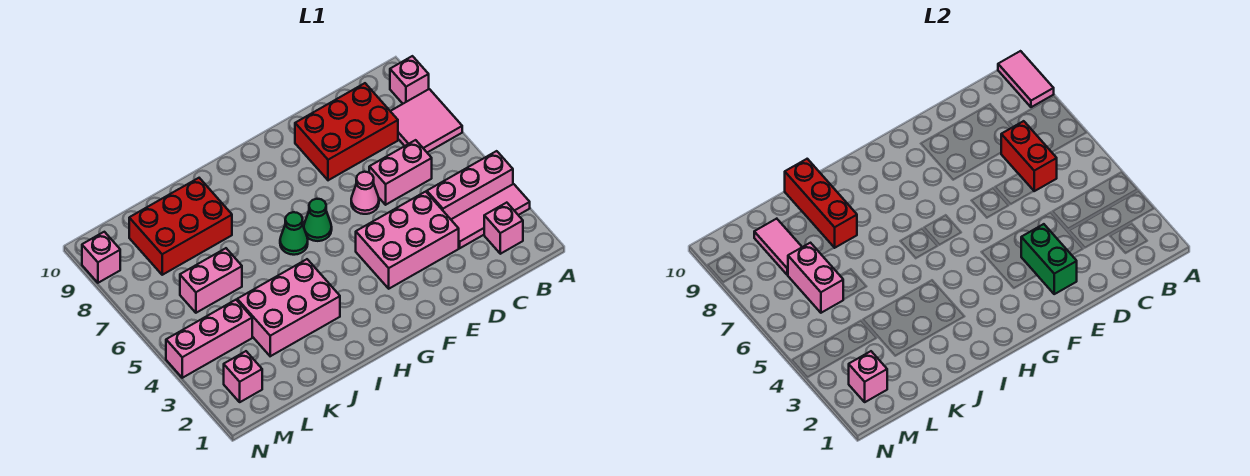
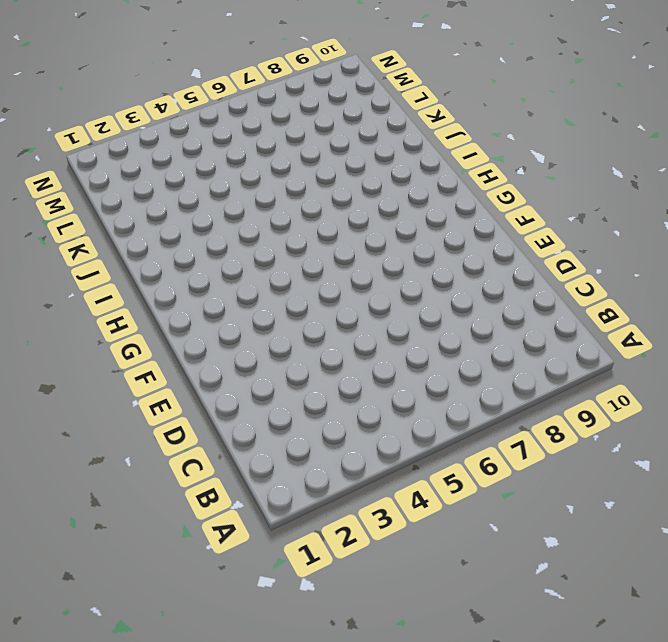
none -> pink 1x3 tile [451,184,530,248]
none -> pink 1x3 brick [427,151,513,219]
none -> pink 2x2 tile [391,89,462,152]

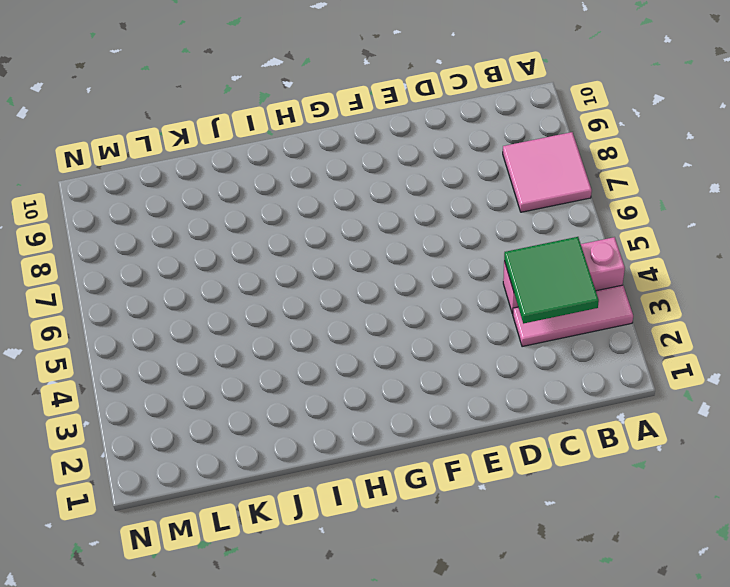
green 2x2 tile [504,237,599,324] -> none
none -> pink 1x1 brick [390,56,429,104]
none -> pink 1x1 brick [484,203,523,254]
none -> pink 1x2 brick [369,140,432,205]

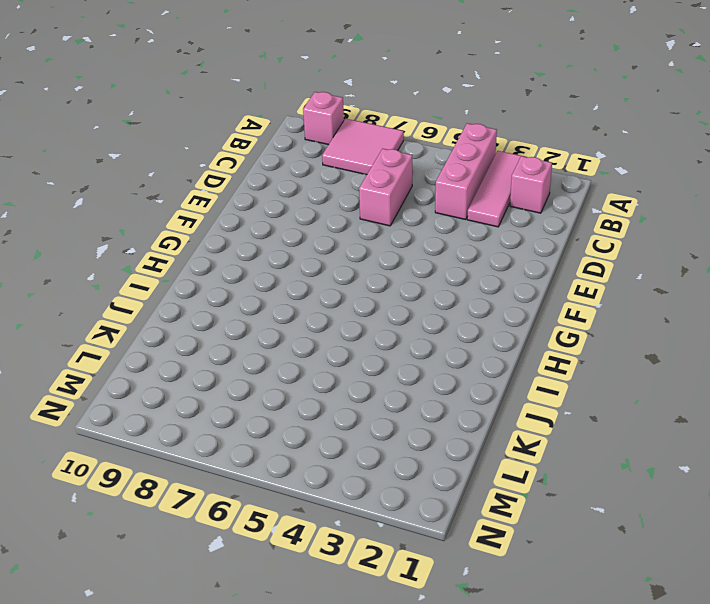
none -> red 2x3 brick [295,83,398,180]
none -> pink 2x3 brick [356,192,459,289]
none -> pink 1x1 cone [351,172,379,214]

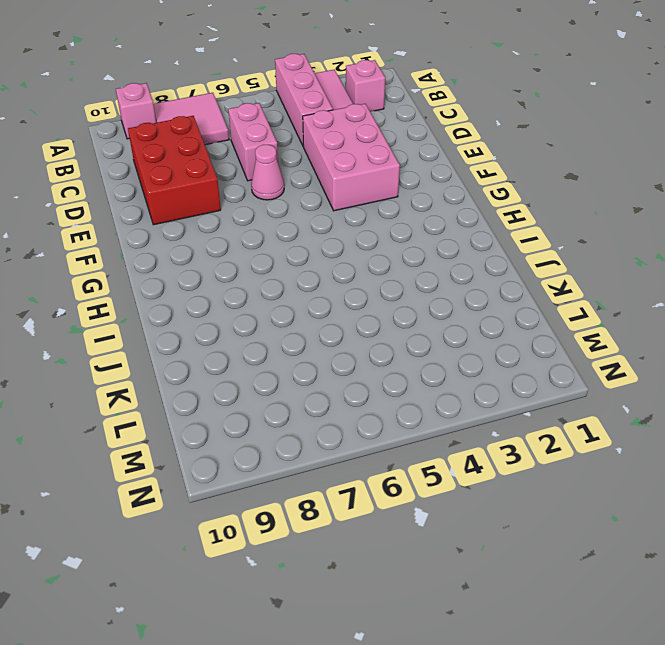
none -> green 1x1 cone [304,199,332,241]
none -> green 1x1 cone [280,212,308,255]
none -> pink 2x3 brick [237,259,340,356]

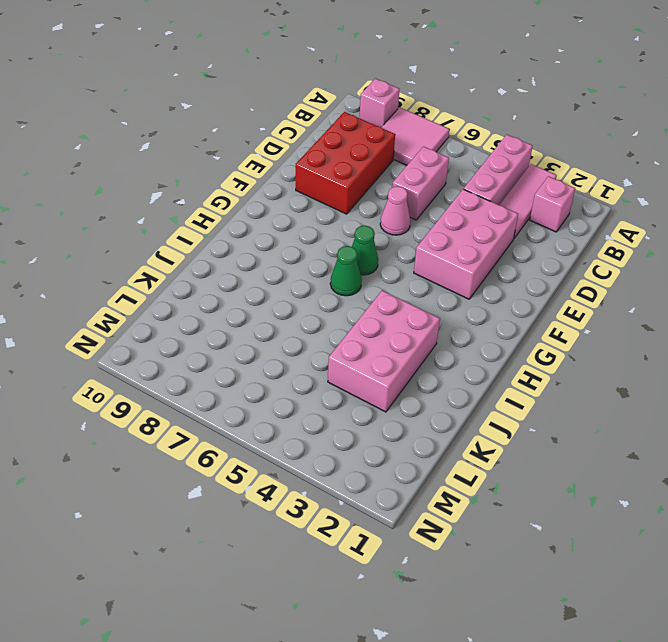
none -> red 2x3 brick [129,178,232,275]
none -> pink 1x2 brick [180,248,242,313]
none -> pink 1x3 brick [166,300,252,378]

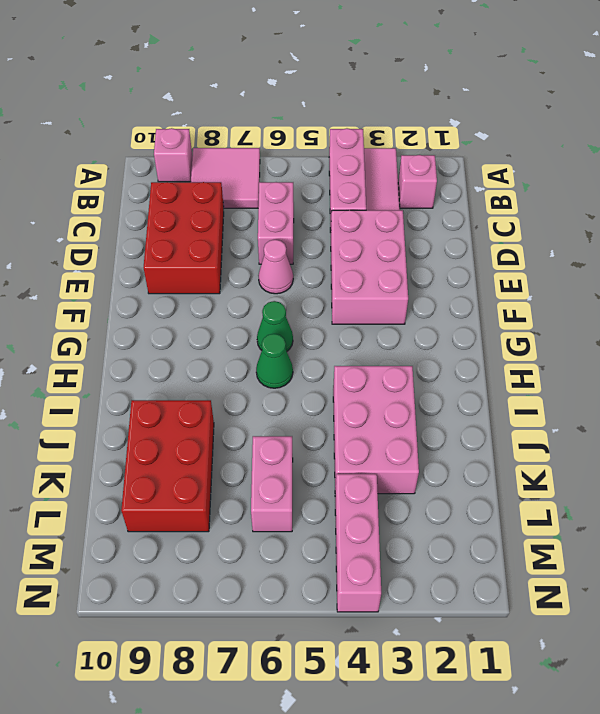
none -> pink 1x1 brick [224,351,262,402]
none -> pink 1x1 brick [82,232,120,283]
none -> pink 1x2 tile [998,51,1054,107]

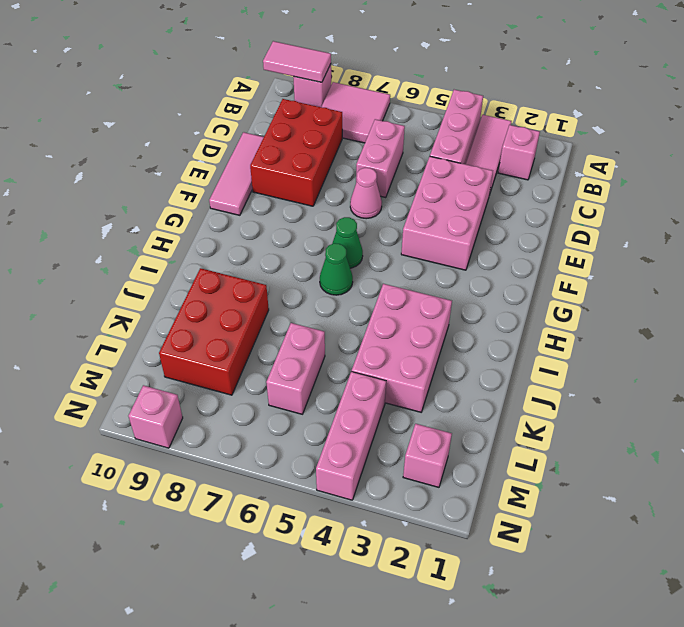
pink 1x3 tile [209,132,264,215] -> none
none -> red 1x2 brick [1001,121,1057,191]
none -> green 1x2 brick [1021,224,1077,294]
none -> red 1x3 brick [785,159,857,248]

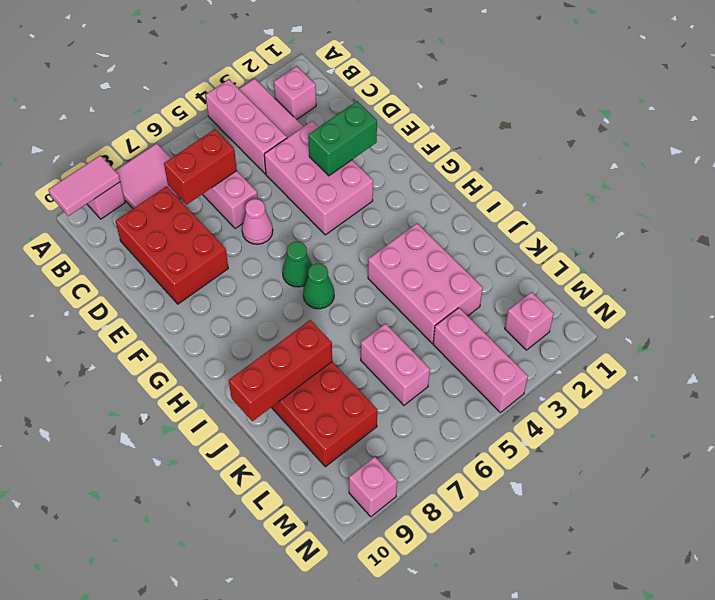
none -> pink 1x2 brick [788,243,843,313]
none -> pink 1x2 tile [754,219,802,275]
none -> pink 1x1 brick [849,351,887,402]

